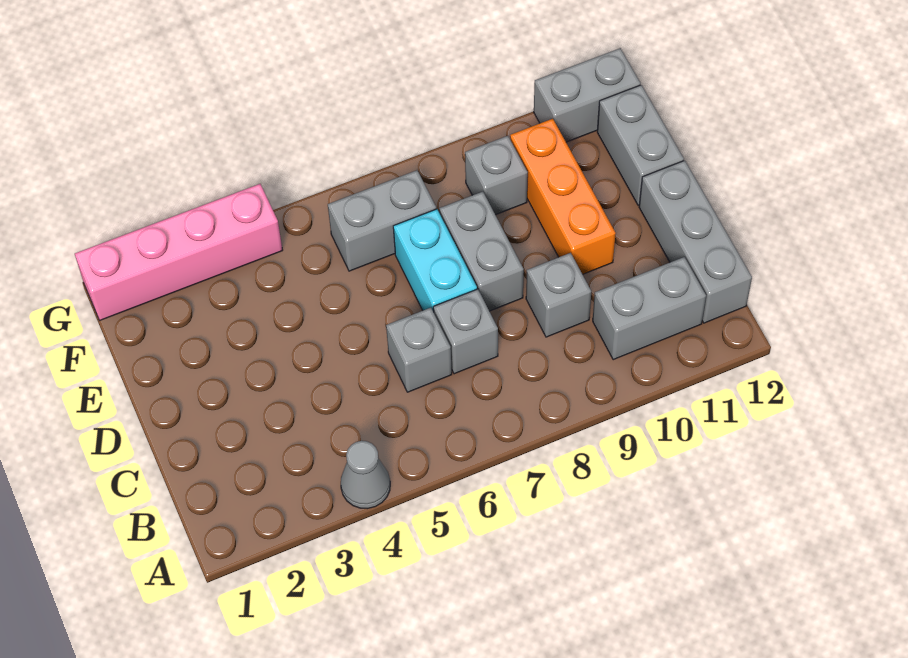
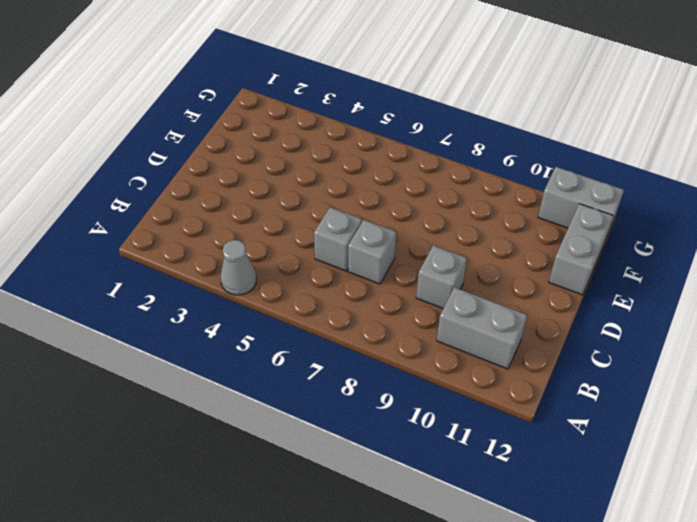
none -> grey 1x3 brick [639,161,752,323]
none -> cyan 1x2 brick [393,209,477,312]
none -> grey 1x2 brick [439,192,524,311]

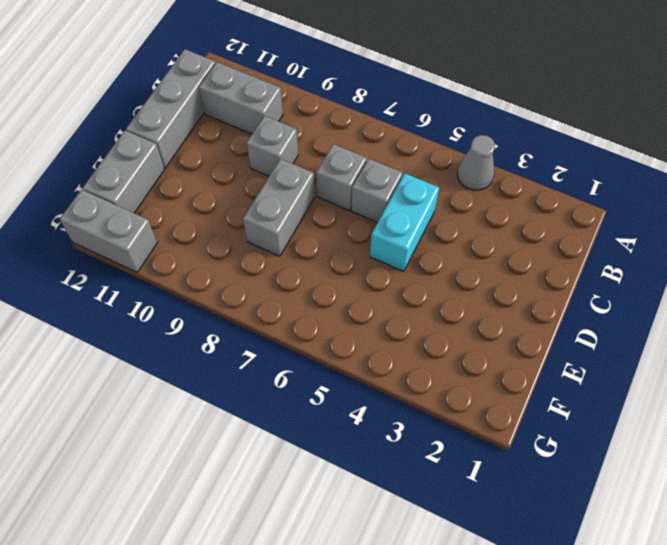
cyan 1x2 brick [370,174,439,272] -> cyan 1x2 brick moved to [393,209,477,312]
none -> orange 1x3 brick [510,119,616,274]
none -> grey 1x2 brick [328,170,436,271]
none -> grey 1x1 brick [465,136,528,215]

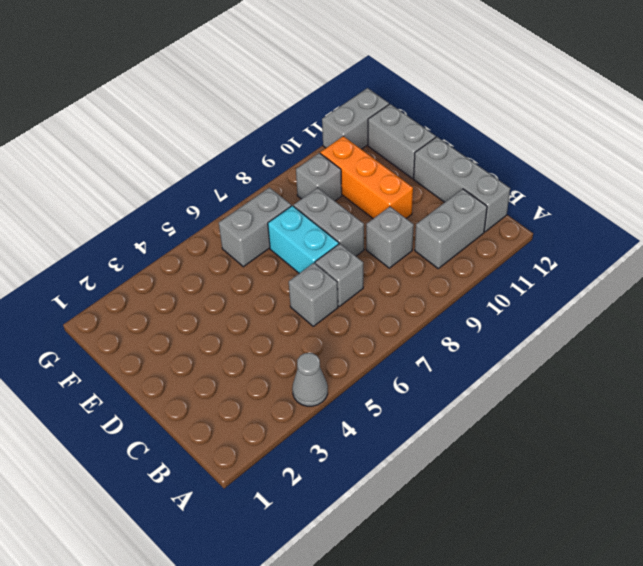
none -> pink 1x4 brick [75,184,283,320]

